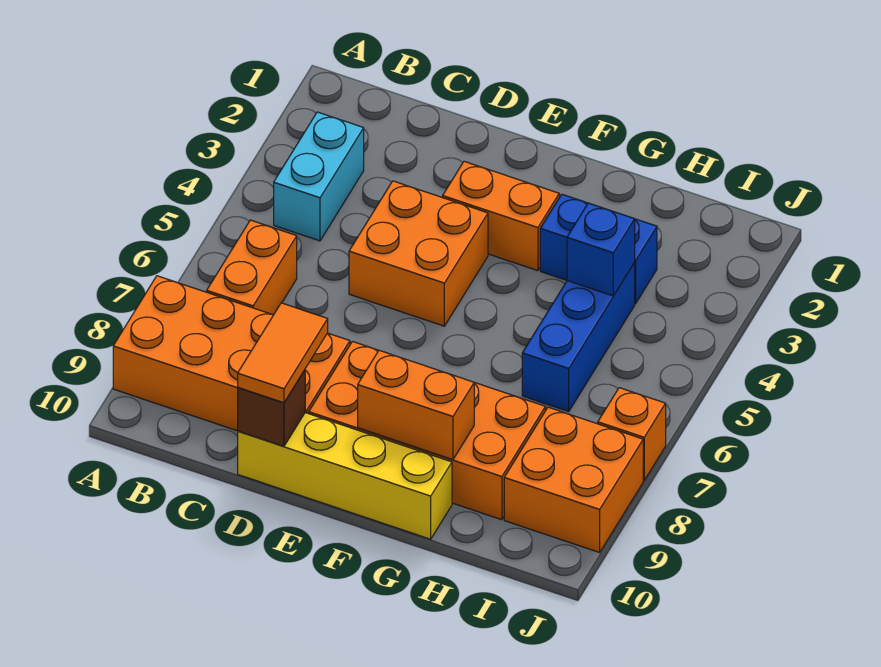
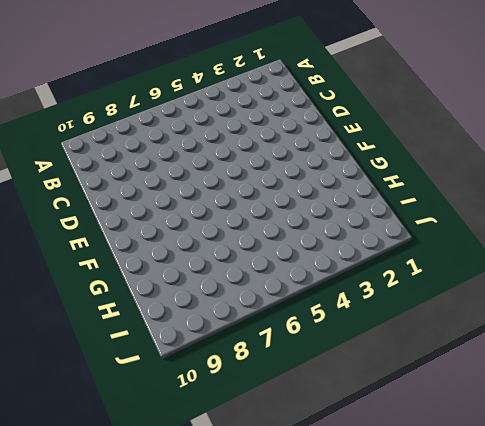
none -> orange 2x4 brick [113,276,350,431]
none -> cyan 1x2 brick [274,112,364,241]
none -> orange 1x2 brick [207,220,297,315]

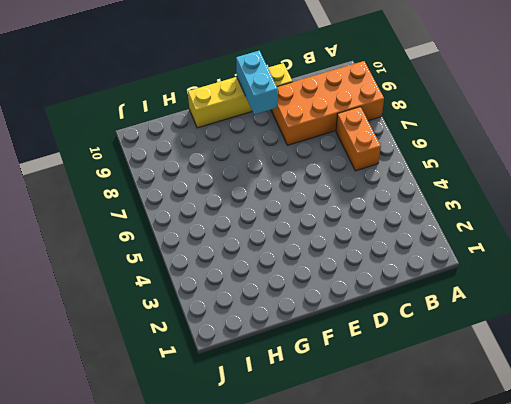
cyan 1x2 brick [236,51,278,115] -> cyan 1x2 brick moved to [274,112,364,241]
none -> orange 2x2 brick [349,181,488,326]
none -> orange 1x2 brick [443,161,559,271]
none -> orange 2x4 brick [309,342,545,520]

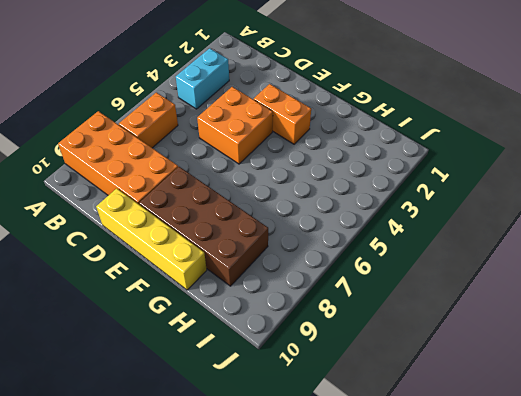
brown 2x4 brick [139,167,268,286] -> orange 2x4 brick [309,342,545,520]
none -> blue 1x2 brick [540,194,657,303]
none -> blue 1x3 brick [522,263,635,412]
none -> orange 2x2 brick [504,407,643,553]

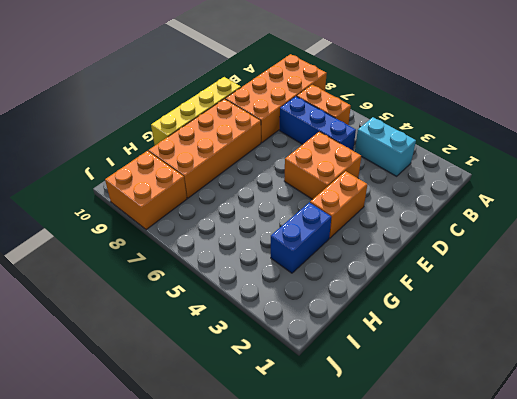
blue 1x3 brick [280,96,356,151] -> blue 1x3 brick moved to [522,263,635,412]
none -> orange 1x1 brick [598,388,666,480]
none -> brown 1x1 brick [238,370,305,446]
none -> orange 1x2 brick [358,350,474,460]

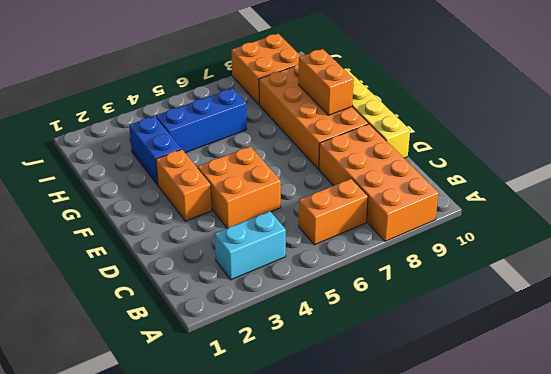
none -> orange 1x1 brick [598,388,666,480]
none -> brown 1x1 brick [238,370,305,446]
none -> blue 1x1 brick [567,203,635,296]

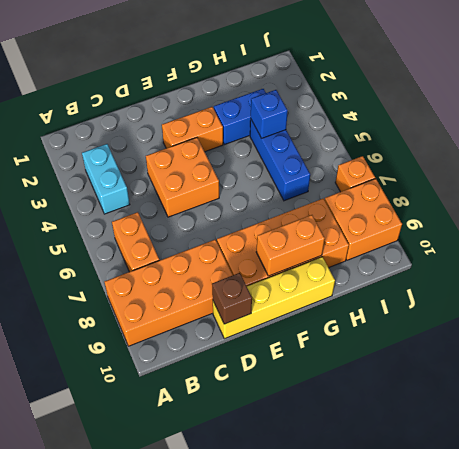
none -> orange 1x2 tile [238,303,328,403]

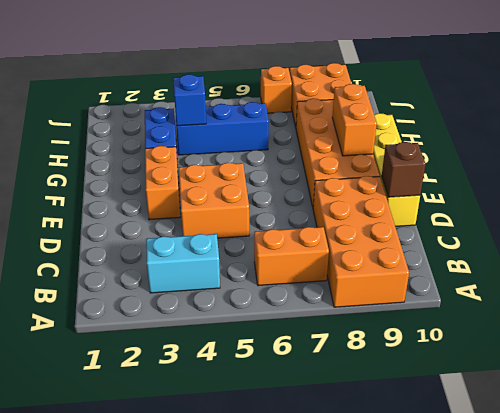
none -> orange 1x2 tile [238,303,328,403]

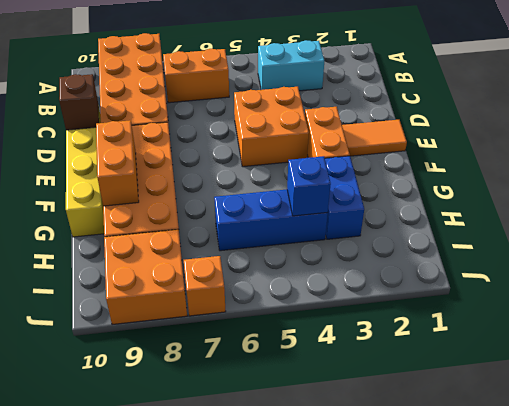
orange 1x2 tile [342,120,407,156] -> orange 1x2 tile moved to [238,303,328,403]

